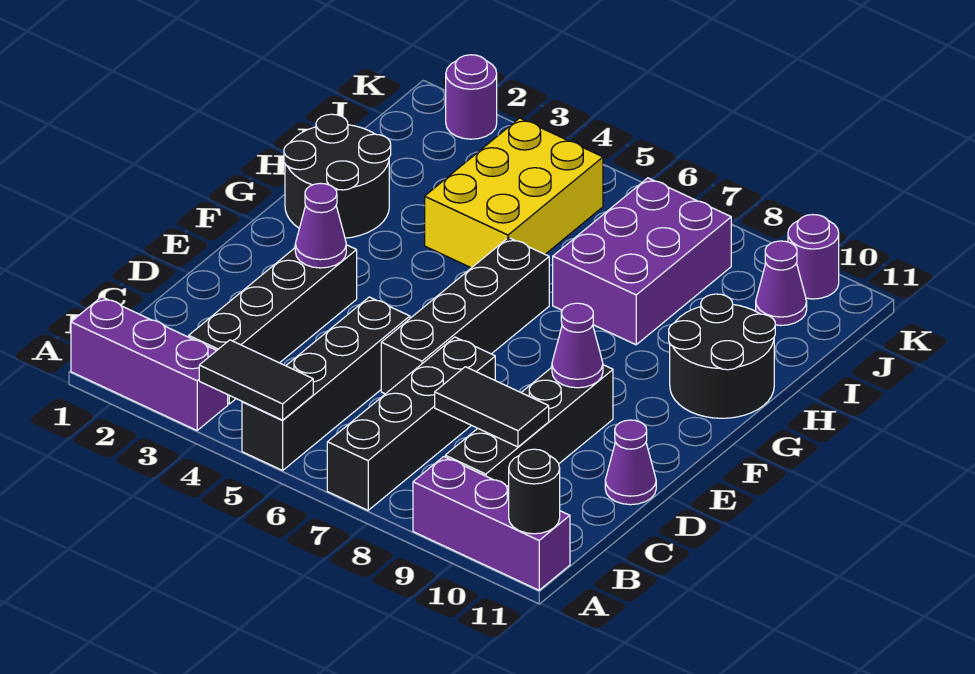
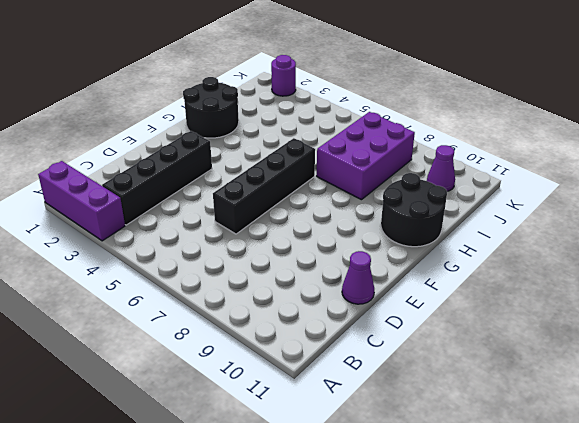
none -> black 1x4 brick [242,297,410,470]
none -> black 1x4 brick [327,337,495,510]
none -> purple 1x3 brick [413,457,570,590]

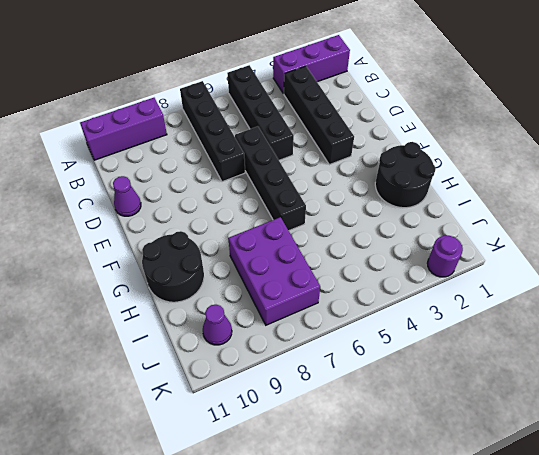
none -> black 1x4 brick [445,365,613,487]
none -> yellow 2x3 brick [425,118,603,268]
none -> purple 1x1 round brick [788,215,839,299]

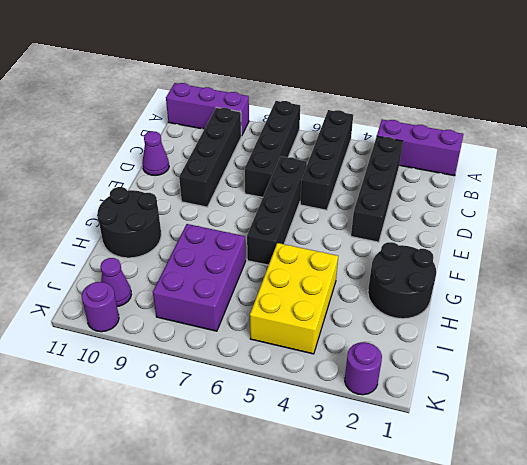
none -> black 1x2 tile [199,340,313,420]
none -> black 1x1 round brick [509,449,560,534]
none -> black 1x2 tile [435,367,549,447]

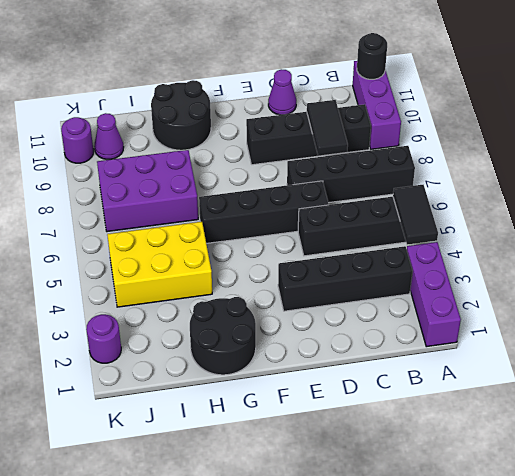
none -> purple 1x1 cone [295,183,346,268]
none -> purple 1x1 cone [552,303,603,388]

